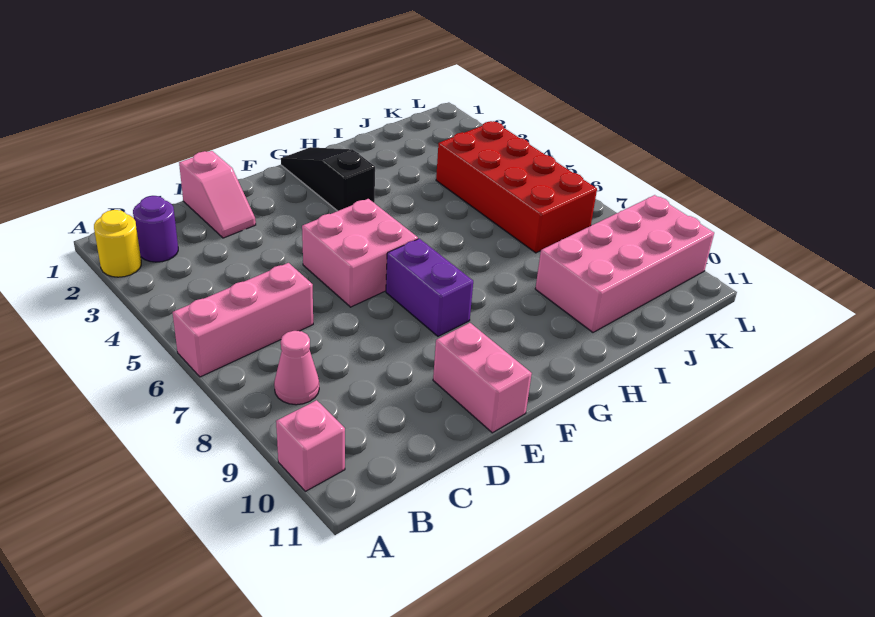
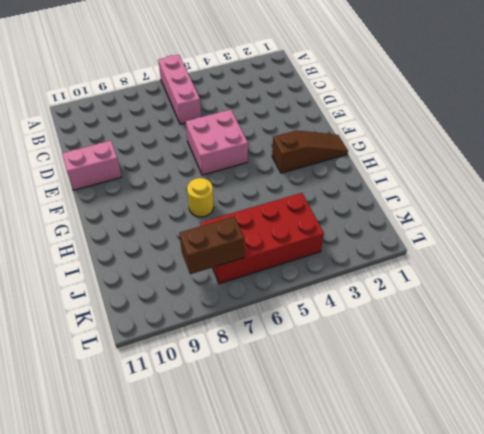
brown 1x3 slope [272,130,348,173] -> black 1x3 slope [281,147,375,211]
yellow 1x1 round brick [187,178,214,217] -> yellow 1x1 round brick moved to [94,210,141,277]
brown 1x2 brick [179,216,244,274] -> none
none -> pink 1x1 brick [276,400,345,491]
none -> purple 1x1 round brick [133,196,178,262]
none -> pink 1x1 cone [274,331,319,405]

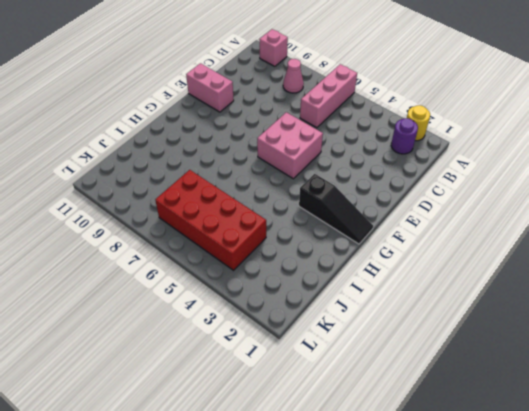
none -> pink 1x2 slope [179,151,256,238]
none -> purple 1x2 brick [386,239,473,336]
none -> pink 2x4 brick [535,195,714,332]

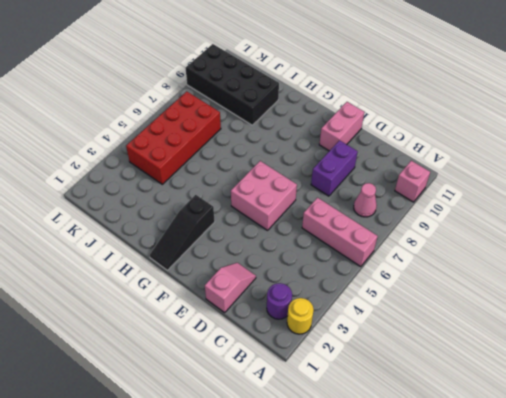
purple 1x2 brick [311,140,358,196] -> purple 1x2 brick moved to [386,239,473,336]
black 2x4 brick [186,44,279,125] -> pink 2x4 brick [535,195,714,332]

